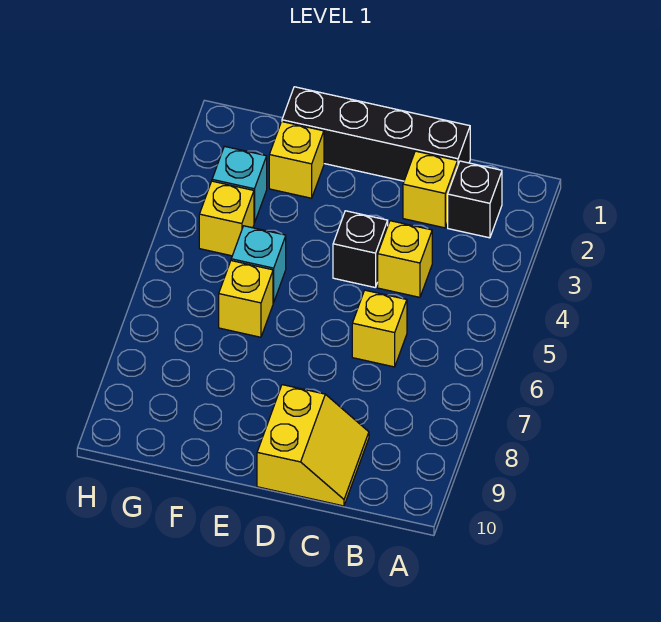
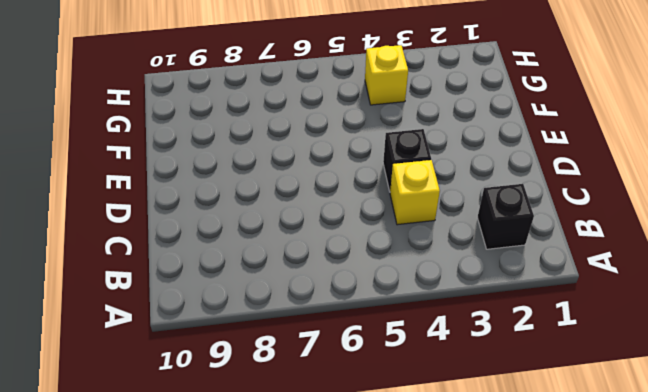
none -> black 1x4 brick [282,87,470,181]
none -> yellow 1x1 brick [403,151,458,228]
none -> yellow 1x1 brick [352,290,407,367]

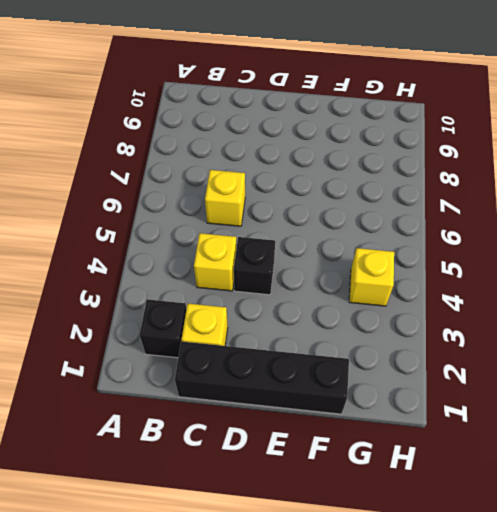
none -> yellow 2x2 slope [257,385,369,506]
none -> yellow 1x1 brick [269,122,324,198]
none -> cyan 1x1 brick [231,226,286,303]

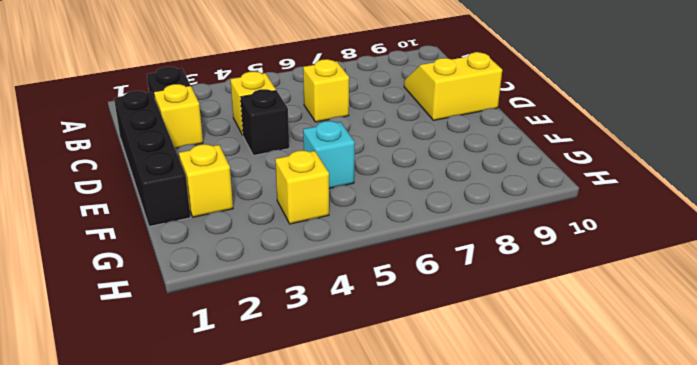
none -> yellow 1x1 brick [219,261,273,337]
none -> cyan 1x1 brick [212,146,267,223]

